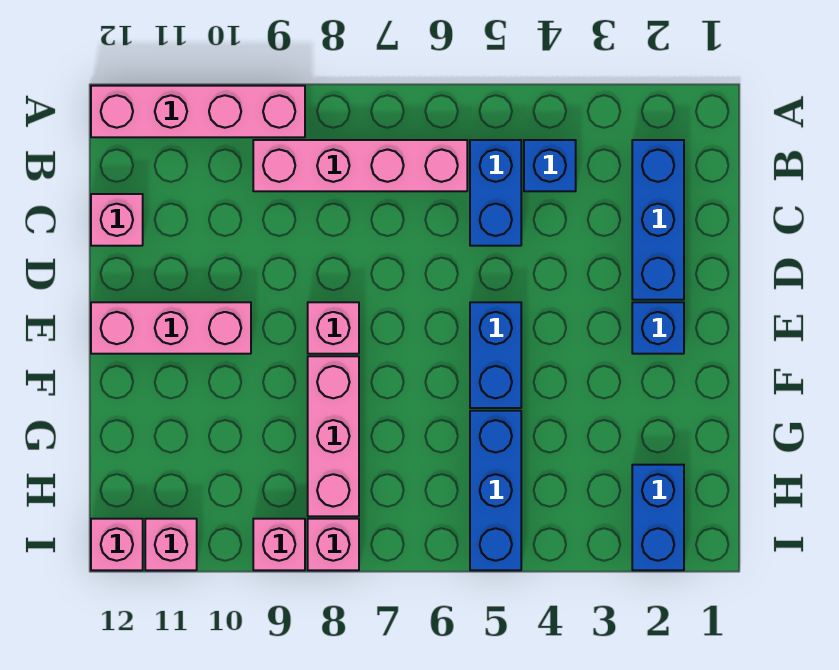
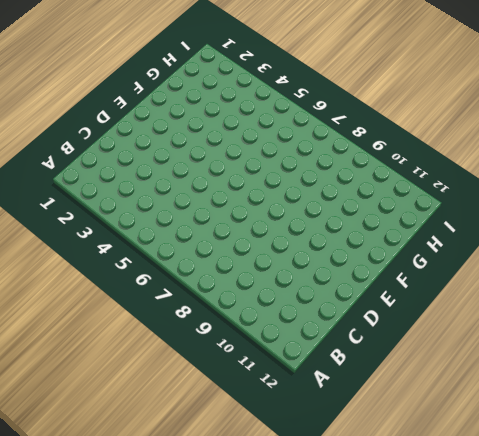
none -> pink 1x4 brick [91,86,305,137]
none -> blue 1x3 brick [632,140,684,300]
none -> blue 1x1 brick [524,140,576,191]

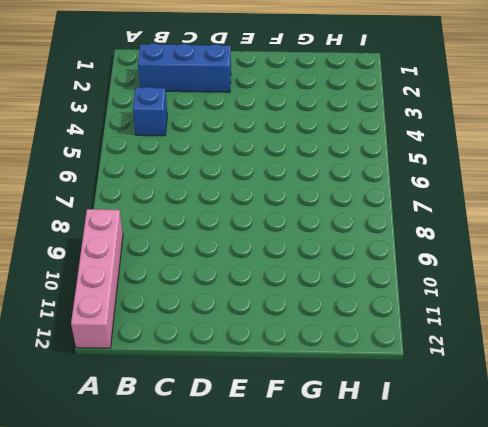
none -> blue 1x2 brick [470,140,521,246]
none -> pink 1x4 brick [253,140,467,191]
none -> pink 1x1 brick [91,194,143,246]

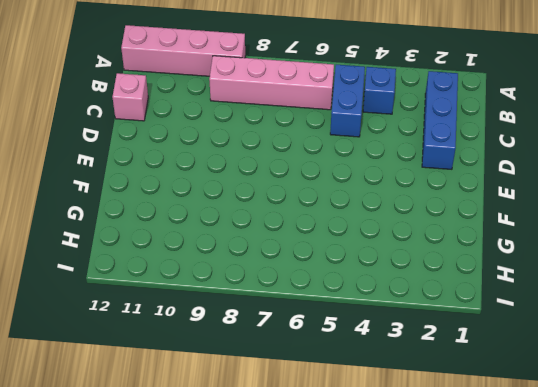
none -> blue 1x1 brick [632,302,684,354]
none -> blue 1x2 brick [470,302,521,408]
none -> pink 1x1 brick [308,302,359,354]

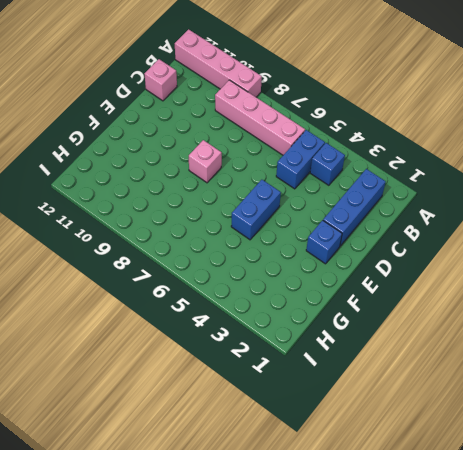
none -> pink 1x3 brick [91,302,251,354]
none -> pink 1x3 brick [308,356,359,516]
none -> blue 1x3 brick [470,411,521,570]

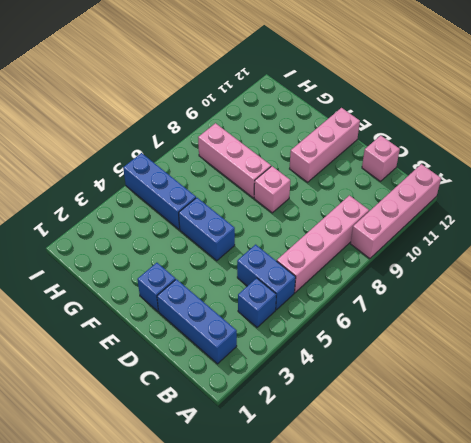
none -> blue 1x2 brick [632,465,684,570]
none -> pink 1x1 brick [308,519,359,570]
none -> pink 1x1 brick [253,519,305,570]

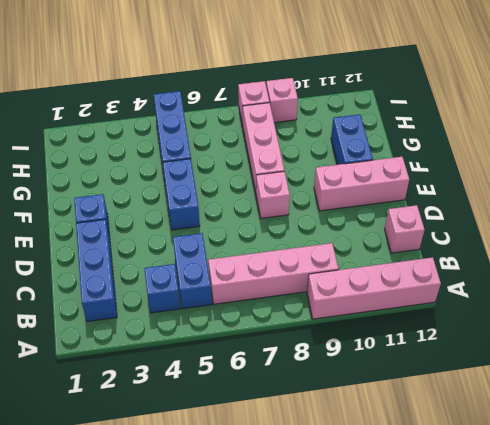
blue 1x2 brick [331,114,373,165] -> blue 1x2 brick moved to [632,465,684,570]
none -> pink 1x1 brick [145,519,197,570]
none -> pink 1x1 brick [91,519,143,570]

